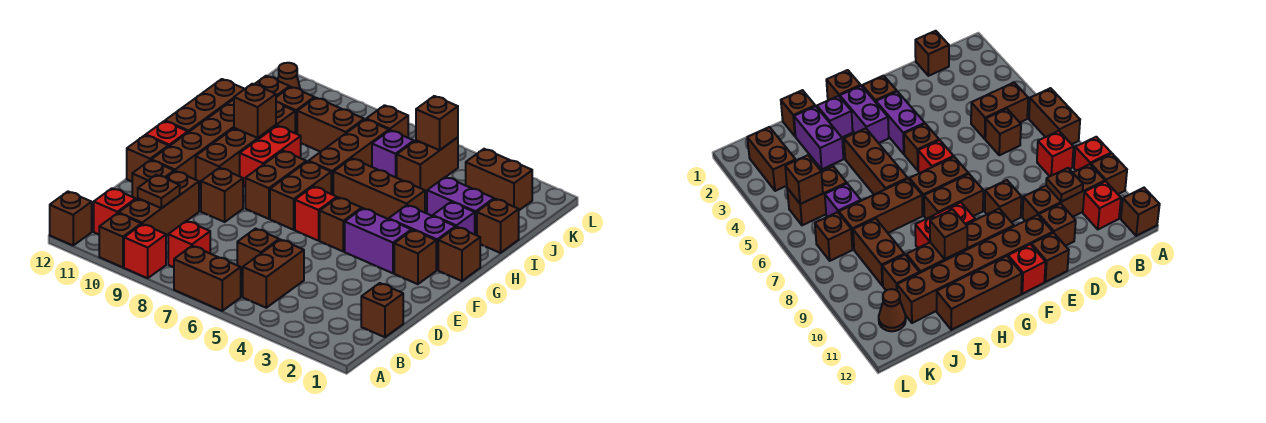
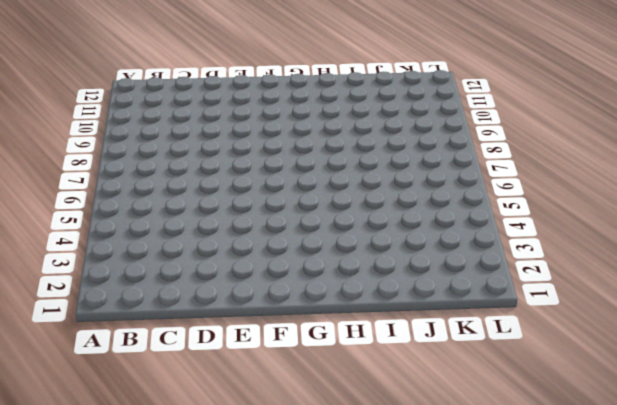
none -> brown 1x2 brick [174,246,241,311]
none -> red 1x1 brick [124,224,166,278]
none -> brown 1x1 brick [99,213,141,267]
none -> brown 1x1 brick [50,192,92,245]

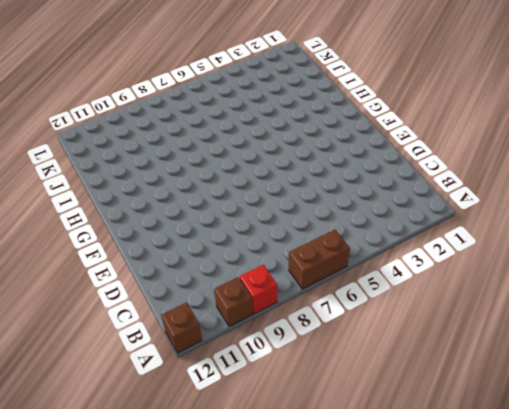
none -> brown 1x2 brick [243,240,304,308]
none -> red 1x1 brick [168,221,210,267]
none -> brown 1x3 brick [119,171,199,236]
none -> red 1x1 brick [94,188,136,235]

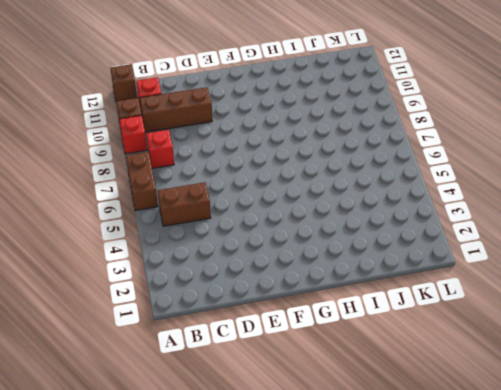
none -> brown 1x1 brick [361,283,403,337]
none -> brown 1x1 brick [237,229,279,275]
none -> brown 1x1 brick [132,160,174,199]
none -> brown 1x1 brick [201,168,243,222]

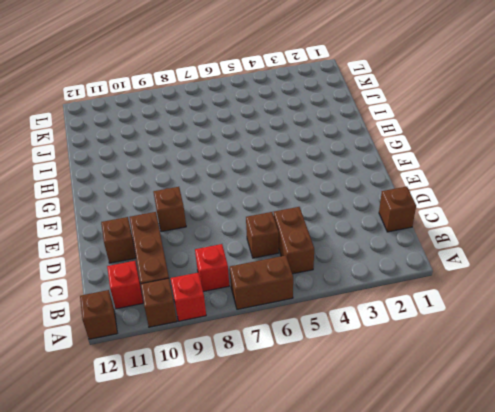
none -> brown 1x6 brick [151,76,290,180]
none -> brown 1x1 brick [127,135,169,182]
none -> brown 1x1 brick [394,230,436,284]
none -> purple 1x2 brick [345,208,411,273]

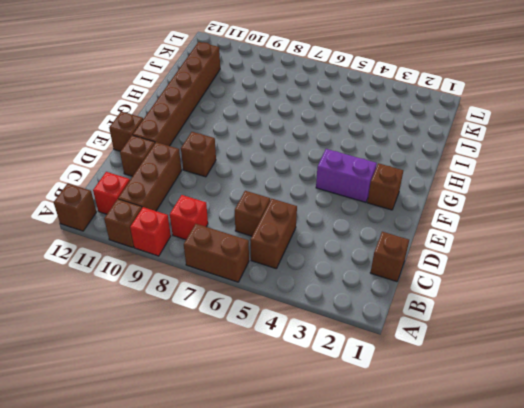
none -> brown 1x1 brick [320,197,362,251]
none -> red 1x1 brick [295,186,337,241]
none -> brown 1x2 brick [270,161,331,230]
none -> brown 1x2 brick [245,151,306,219]

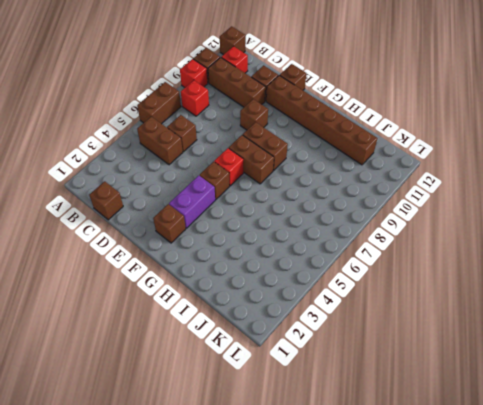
none -> brown 1x4 brick [196,102,295,189]
none -> red 1x1 brick [146,121,188,146]
none -> brown 1x1 brick [438,227,480,281]
none -> purple 1x2 brick [389,205,455,270]

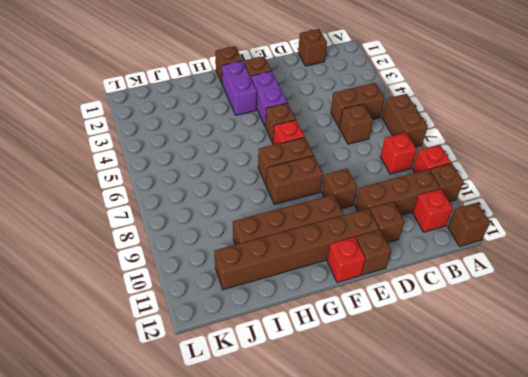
none -> red 1x2 brick [240,126,301,186]
none -> brown 1x3 brick [165,79,244,132]
none -> purple 1x1 brick [433,202,475,234]
none -> brown 1x3 brick [333,158,425,219]

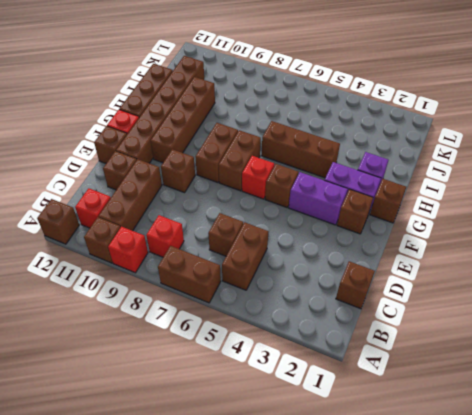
none -> red 1x2 brick [240,126,301,186]
none -> brown 1x3 brick [309,119,389,195]
none -> brown 1x1 brick [477,199,519,253]
none -> purple 1x2 brick [427,177,494,235]

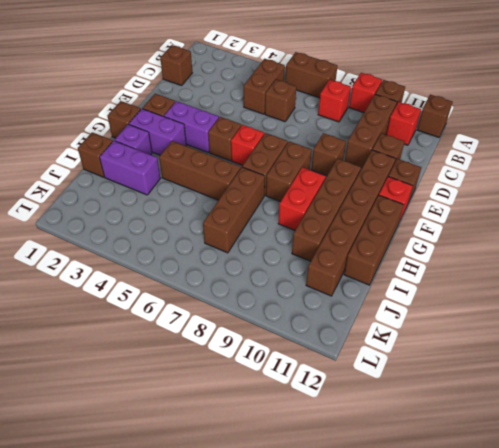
none -> brown 1x2 brick [397,137,458,192]
none -> purple 1x1 brick [372,130,414,178]
none -> brown 1x2 brick [297,98,364,152]
none -> brown 1x1 brick [276,87,314,134]

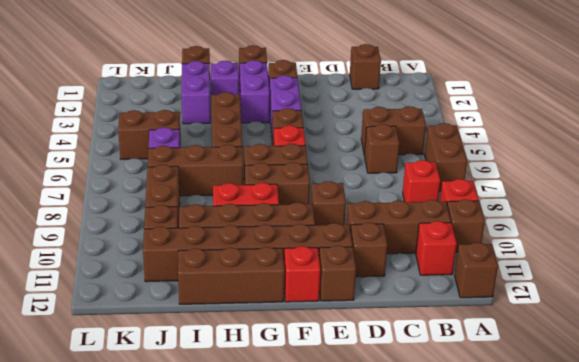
none -> brown 1x2 brick [466,149,532,210]
none -> brown 1x1 brick [366,105,408,138]
none -> brown 1x1 cone [278,63,300,89]
none -> brown 1x1 plate [138,175,180,208]

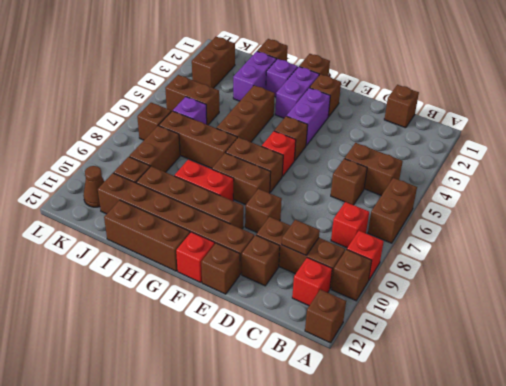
none -> brown 1x1 brick [234,84,276,138]
none -> brown 1x1 brick [416,96,458,150]

